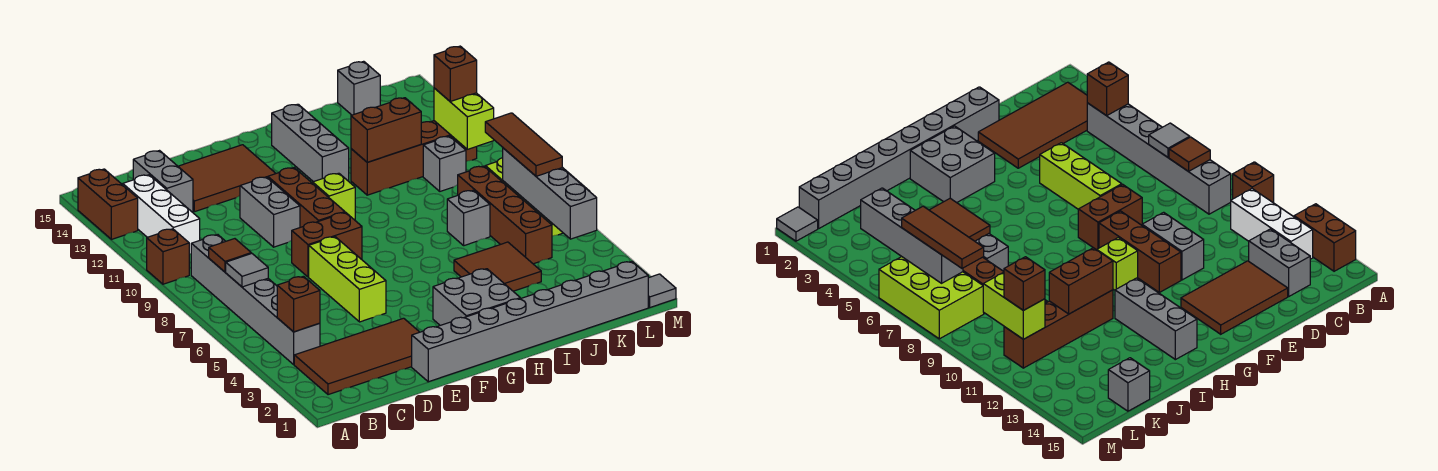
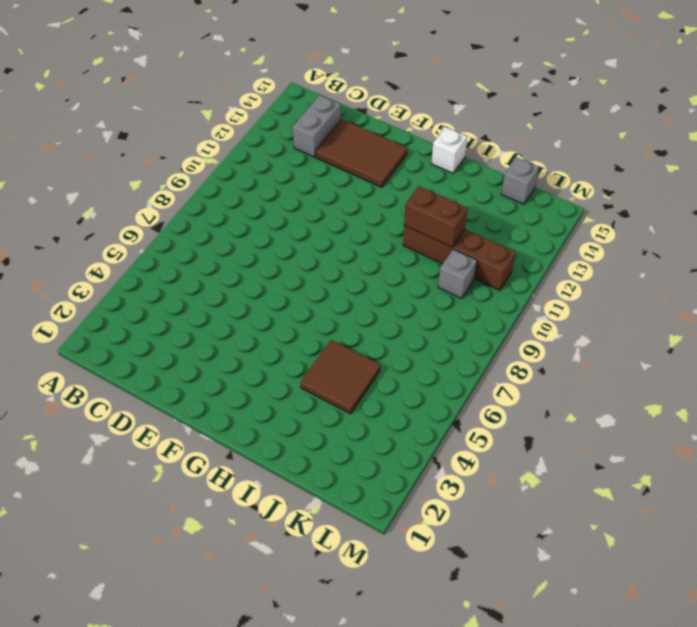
white 1x1 brick [431,127,467,173] -> none
none -> brown 1x1 brick [147,229,189,284]
none -> brown 1x2 brick [78,169,138,239]
none -> brown 2x4 tile [294,318,419,395]
none -> grey 1x6 brick [191,235,320,364]

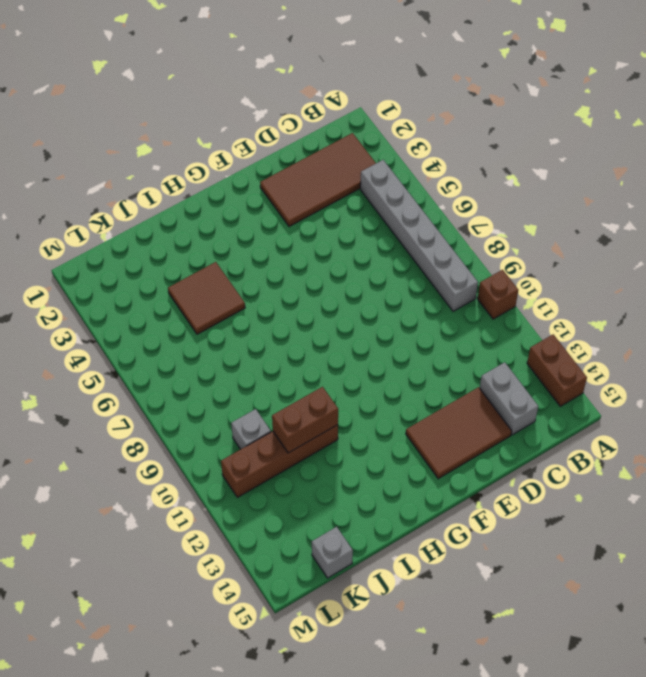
none -> white 1x3 brick [123,175,200,254]
none -> grey 1x8 brick [412,261,648,382]
none -> lime 1x3 brick [309,237,386,322]
none -> brown 1x2 brick [292,212,362,277]

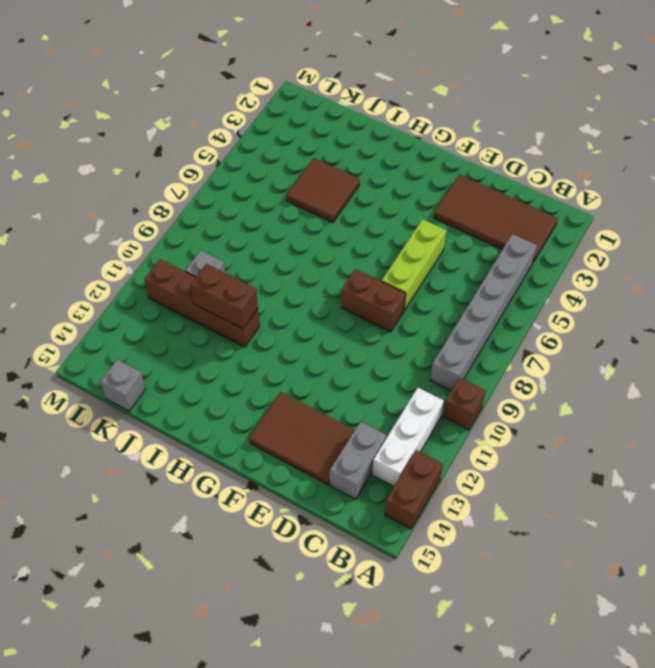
none -> grey 1x8 brick [412,261,648,382]
none -> grey 1x2 brick [240,177,300,247]
none -> brown 1x3 brick [268,168,345,227]
none -> grey 2x2 brick [433,269,520,325]

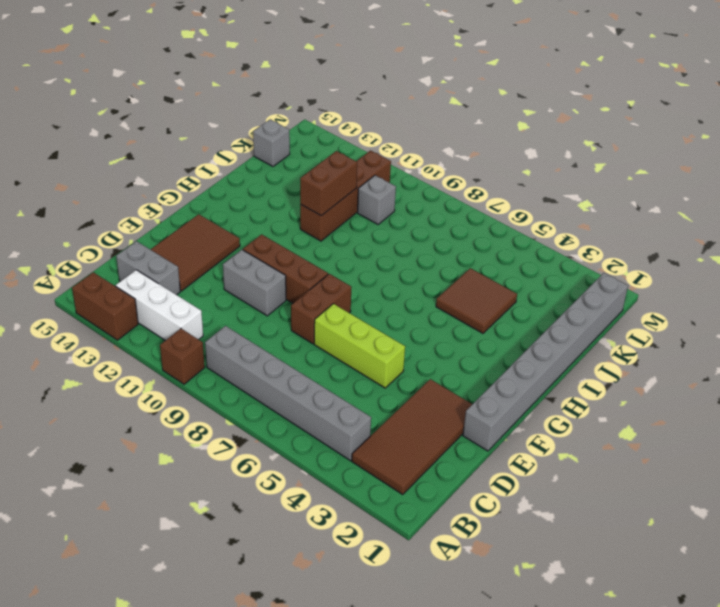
none -> grey 2x2 brick [433,269,520,325]
none -> lime 1x1 brick [313,173,355,220]
none -> grey 1x3 brick [272,104,349,182]
none -> grey 1x1 brick [447,190,490,246]

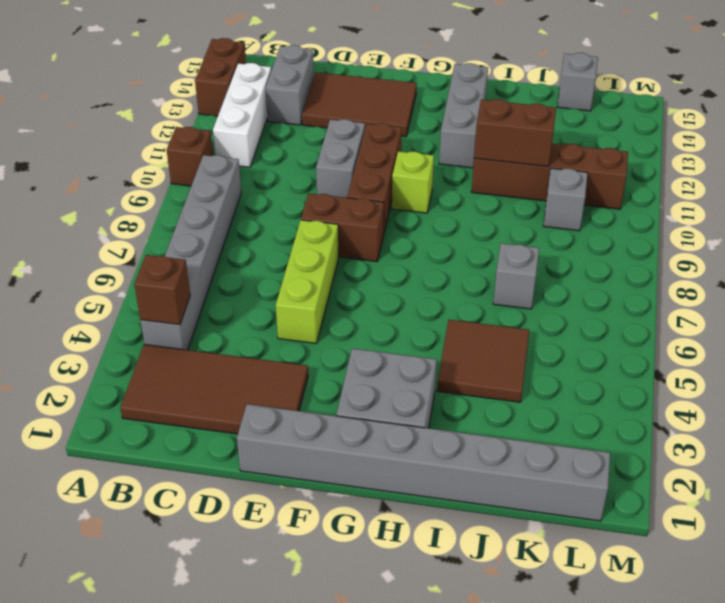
none -> brown 1x4 brick [458,166,552,264]
none -> lime 2x3 brick [879,257,984,339]
none -> grey 1x1 tile [648,274,676,307]
none -> grey 1x1 tile [226,253,268,287]

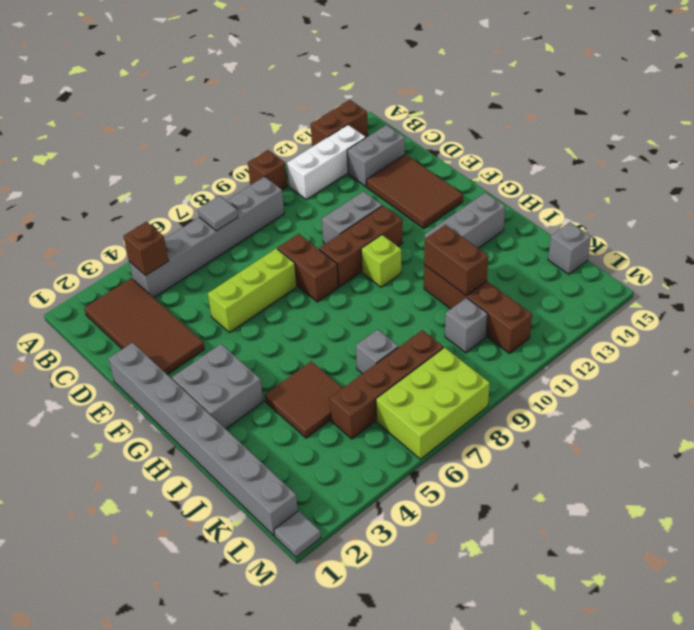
none -> brown 1x1 tile [209,239,251,272]
none -> grey 1x4 brick [503,148,597,239]
none -> lime 1x2 brick [434,88,494,149]
none -> brown 1x3 tile [485,113,562,176]

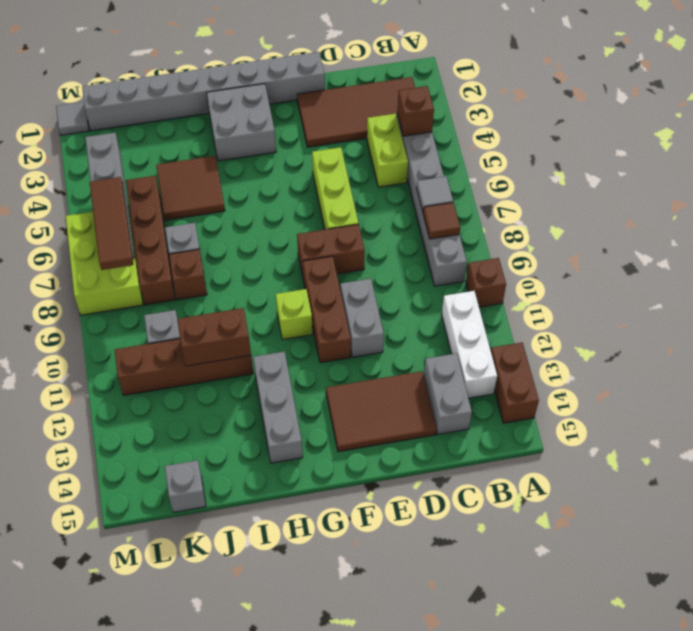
lime 1x2 brick [367,114,408,187] -> lime 1x2 brick moved to [434,88,494,149]
brown 1x1 brick [169,249,207,300] -> brown 1x1 brick moved to [434,46,477,101]

